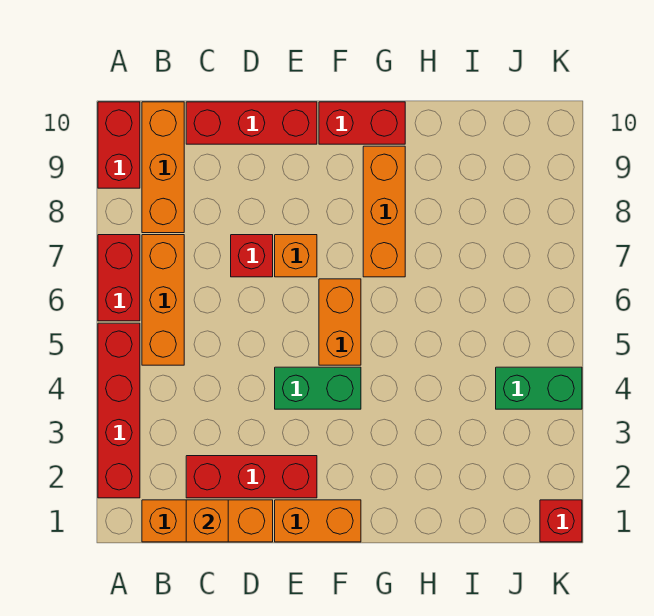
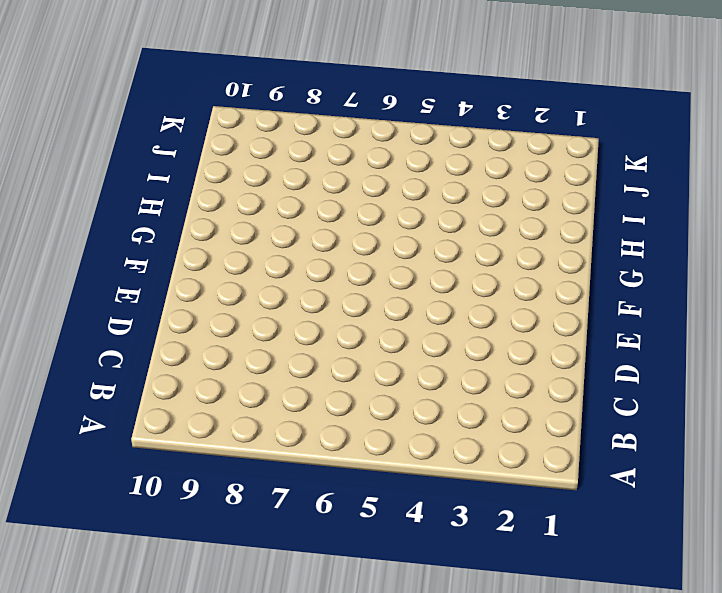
none -> red 1x4 brick [98,323,140,498]
none -> red 1x2 brick [98,235,140,321]
none -> red 1x2 brick [98,102,140,188]

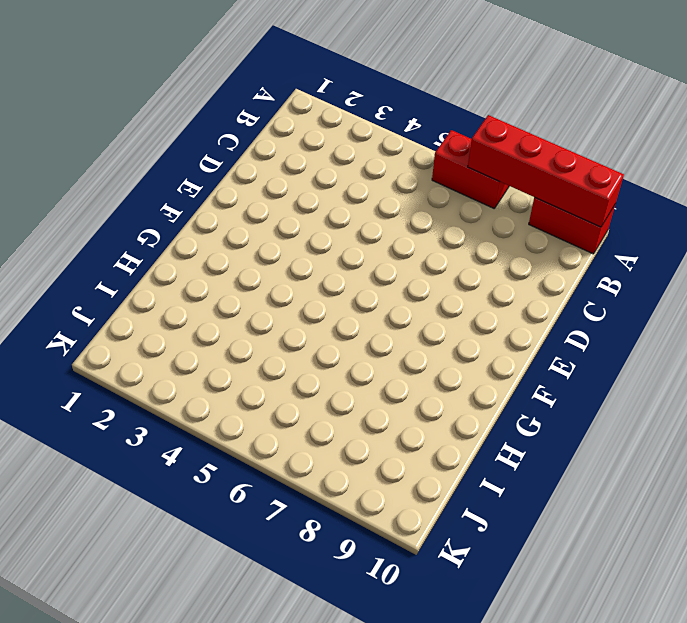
red 1x4 brick [468,115,624,227] -> red 1x4 brick moved to [98,323,140,498]
none -> orange 1x3 brick [142,500,273,542]
none -> orange 1x3 brick [142,235,184,365]
none -> orange 1x3 brick [142,102,184,233]

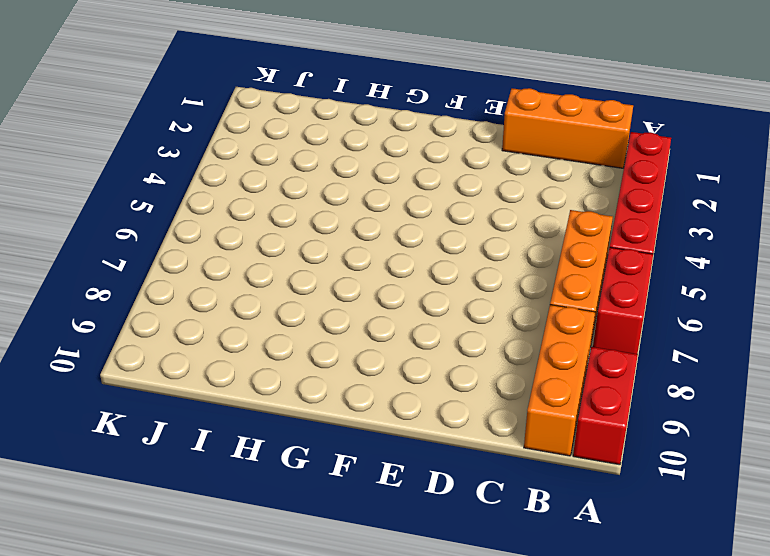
none -> red 1x3 brick [186,456,317,498]
none -> red 1x3 brick [186,102,317,144]
none -> red 1x1 brick [231,235,273,277]

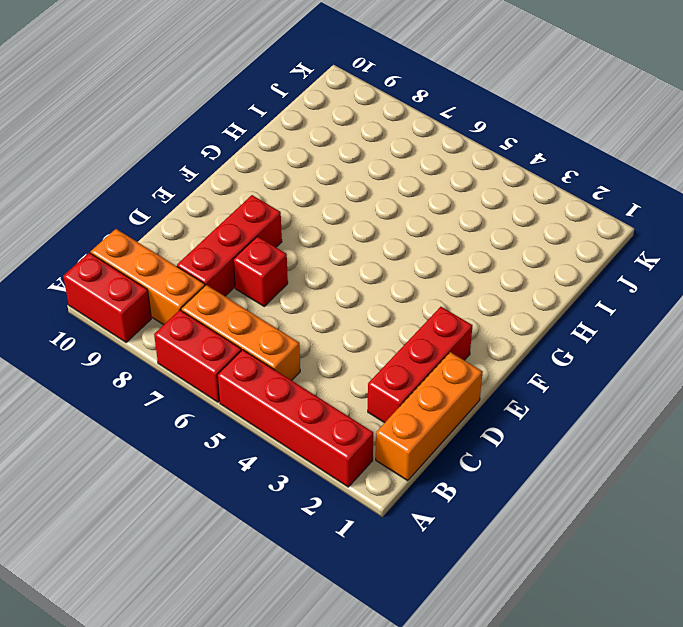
red 1x3 brick [177,195,282,296] -> red 1x3 brick moved to [186,102,317,144]
none -> orange 1x2 brick [275,500,361,542]
none -> green 1x2 brick [275,367,361,409]
none -> orange 1x1 brick [275,235,317,277]

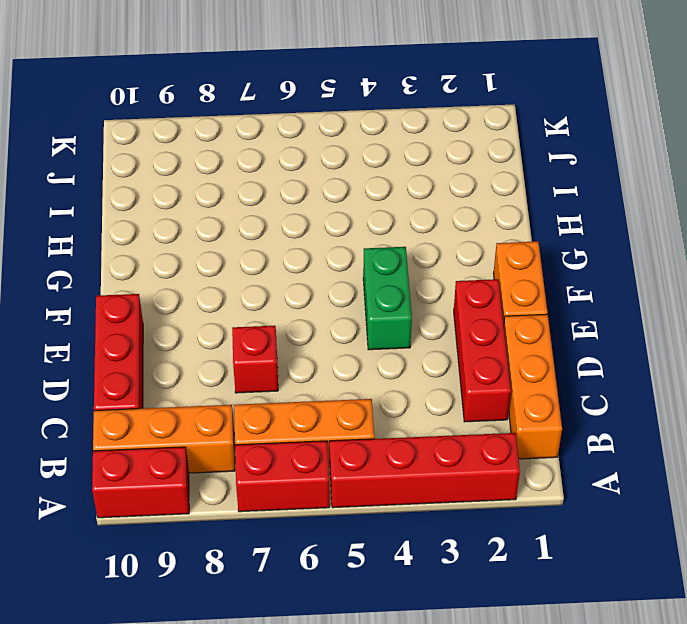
none -> orange 1x1 brick [275,235,317,277]
none -> orange 1x2 brick [319,279,361,365]
none -> red 1x2 brick [319,102,405,144]

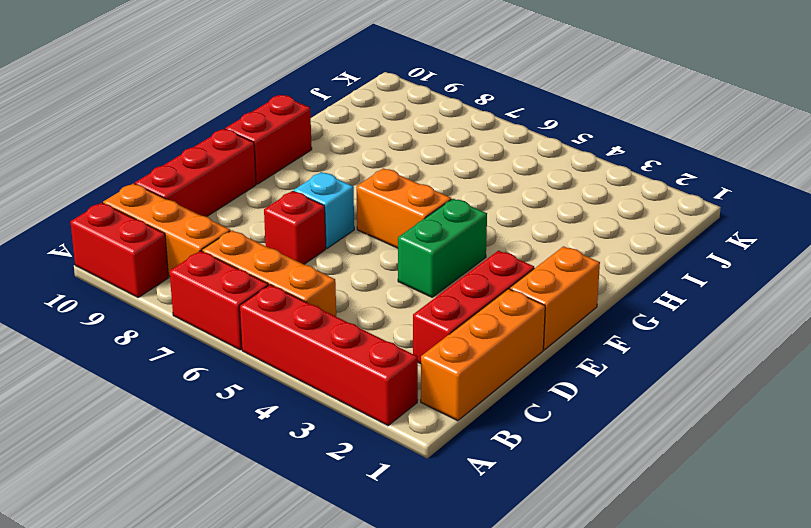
cyan 1x1 brick [294,172,354,248] -> orange 1x1 brick [275,235,317,277]
none -> orange 1x3 brick [363,146,405,277]
none -> green 1x2 brick [496,367,582,409]
none -> red 1x1 brick [540,500,582,542]

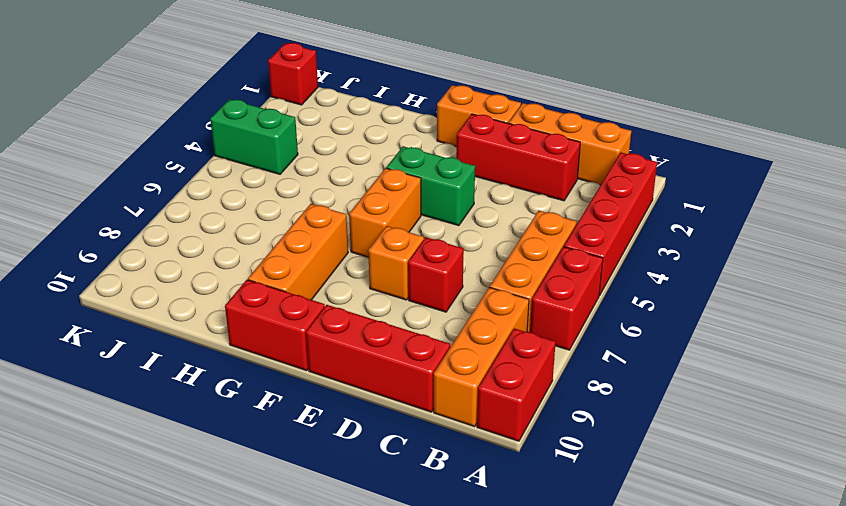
none -> orange 1x1 brick [186,500,228,542]

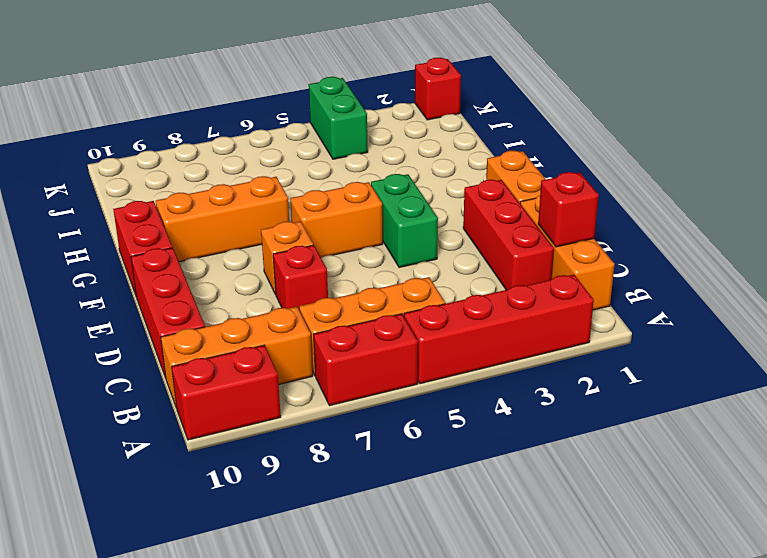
red 1x1 brick [538,172,599,247] -> orange 1x1 brick [186,500,228,542]

